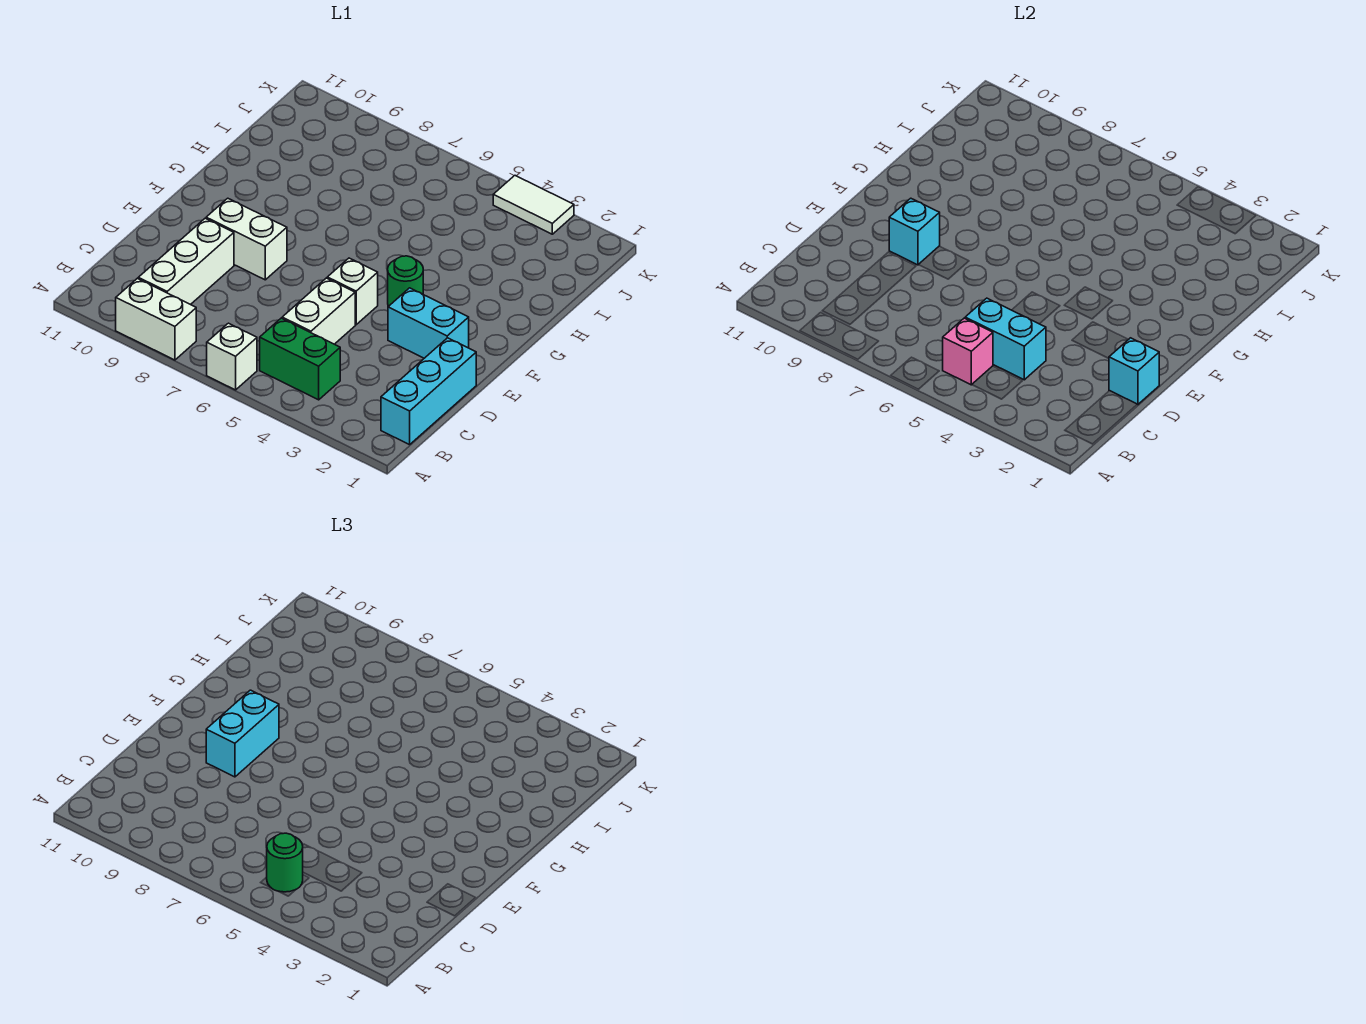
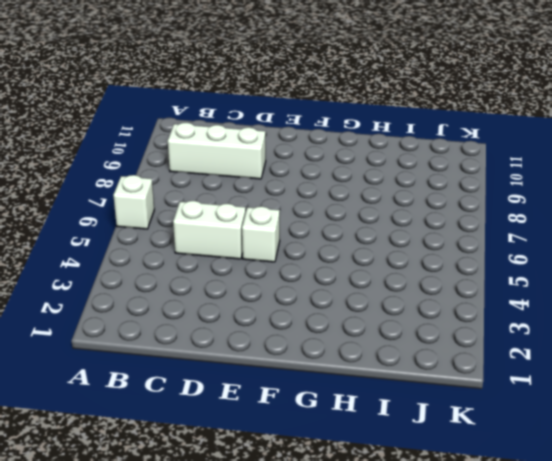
none -> white 1x2 brick [116,278,196,360]
none -> cyan 1x3 brick [381,338,476,445]
none -> green 1x2 brick [260,318,340,400]

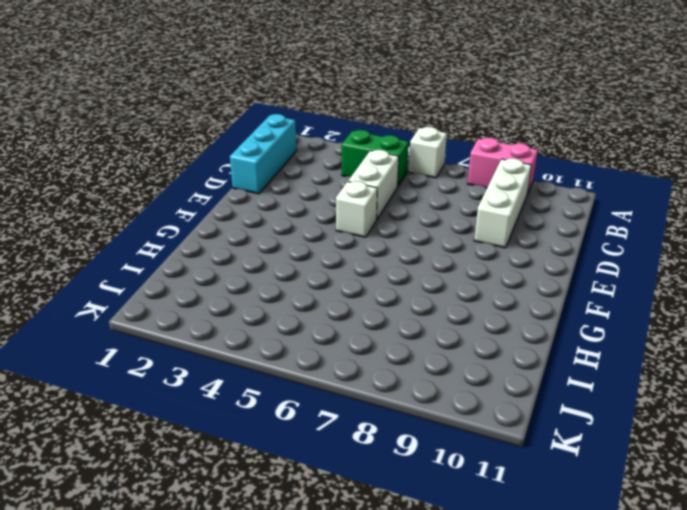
pink 1x2 brick [467,138,538,195] -> white 1x2 brick [116,278,196,360]
none -> cyan 1x2 brick [388,288,469,358]
none -> white 1x2 brick [206,198,287,280]
none -> green 1x1 round brick [388,256,423,306]

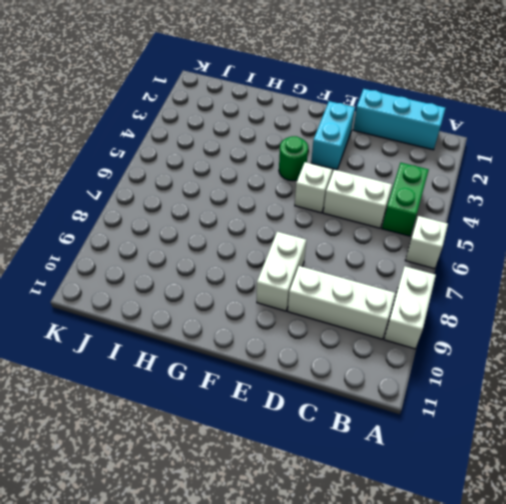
none -> white 1x2 tile [493,176,574,234]
none -> pink 1x1 brick [943,318,993,385]
none -> cyan 1x2 brick [965,298,1046,380]

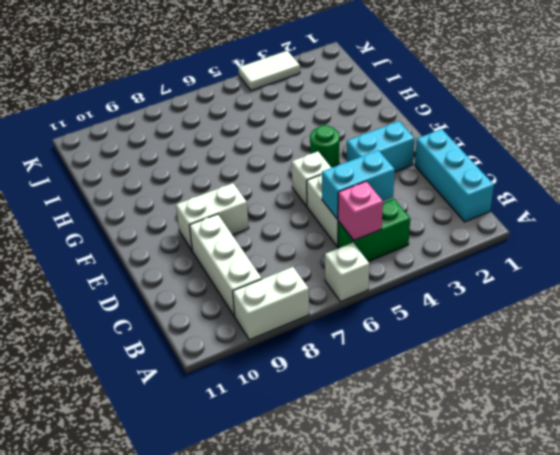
none -> cyan 1x1 brick [1109,338,1159,405]
none -> cyan 1x1 brick [889,198,940,265]
none -> green 1x1 round brick [267,833,303,892]

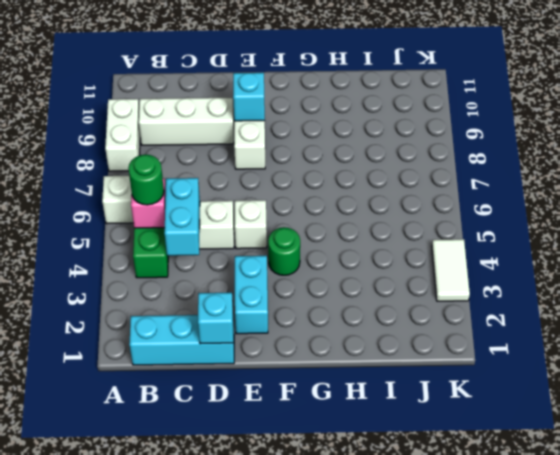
none -> cyan 1x2 brick [206,690,279,777]

